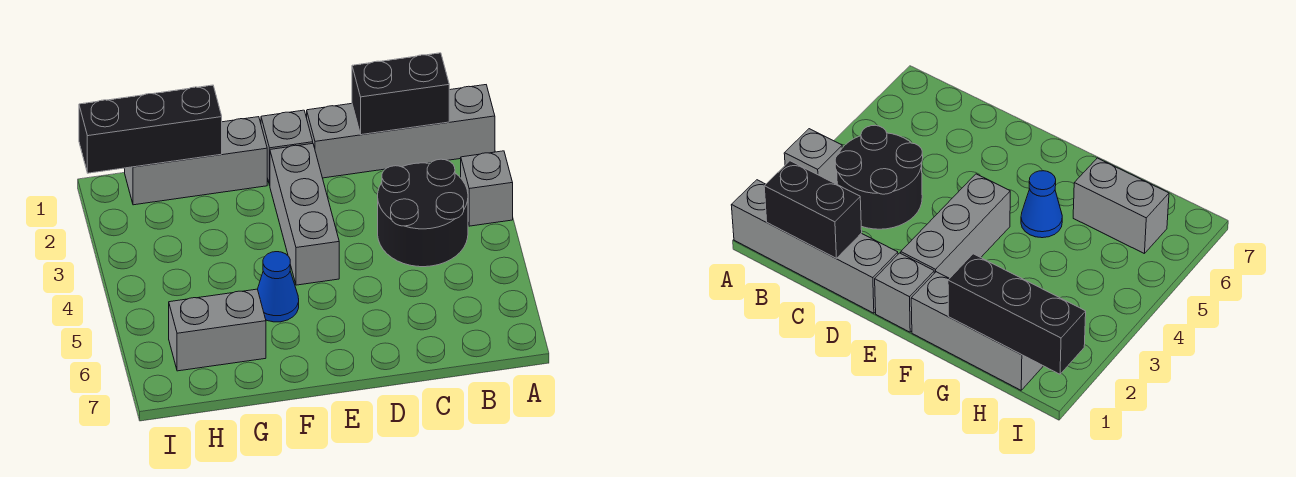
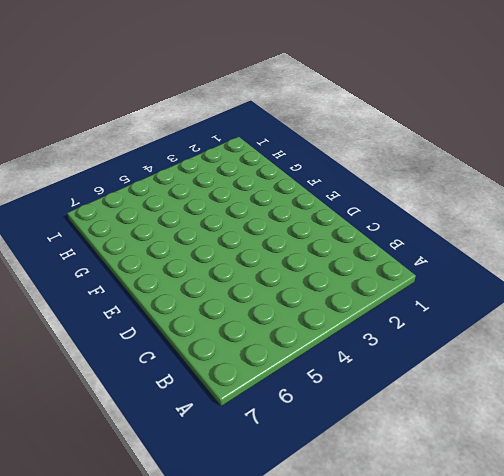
none -> grey 1x4 brick [307,85,495,178]
none -> grey 1x1 brick [461,151,513,226]

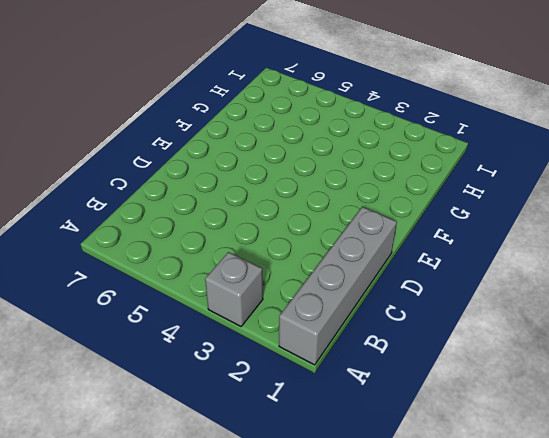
none -> black 2x2 round brick [378,159,468,267]
none -> grey 1x1 brick [261,110,313,185]

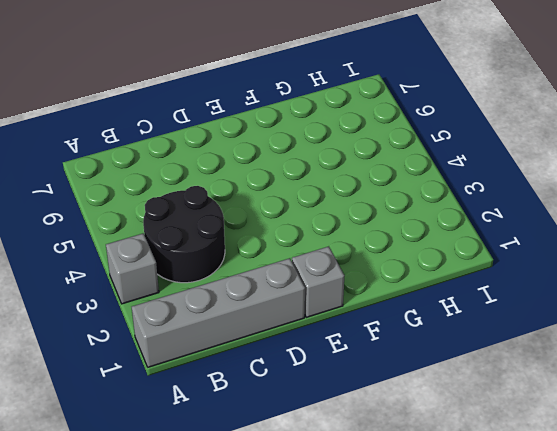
none -> grey 1x3 brick [270,144,339,285]
none -> grey 1x3 brick [125,117,267,205]

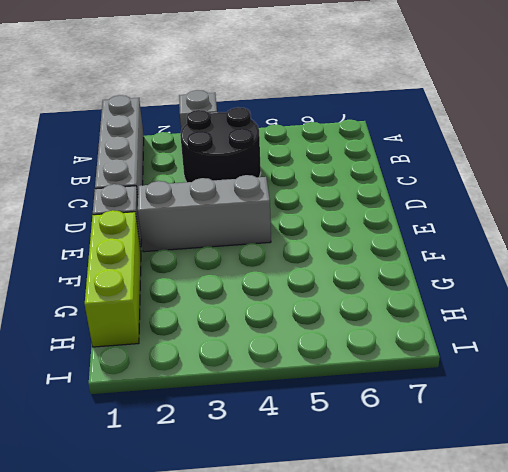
lime 1x3 brick [85,210,141,347] -> grey 1x3 brick [125,117,267,205]
none -> blue 1x1 cone [258,252,299,322]
none -> grey 1x2 brick [169,289,266,371]

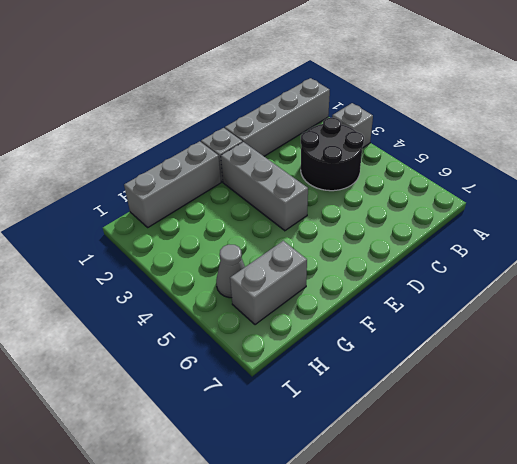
grey 1x1 cone [216,245,245,298] -> none
none -> blue 1x1 cone [258,252,299,322]
none -> black 1x2 brick [352,53,449,135]

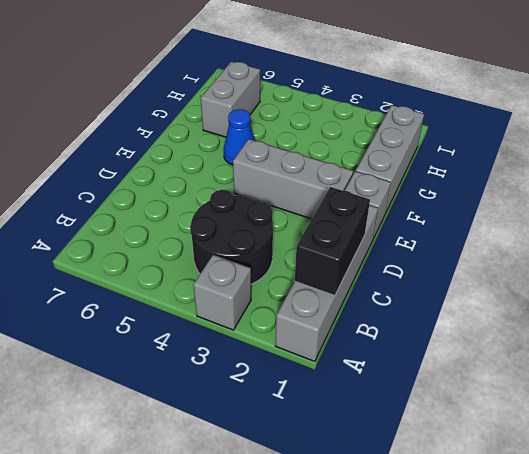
none -> black 1x3 brick [79,85,222,173]

